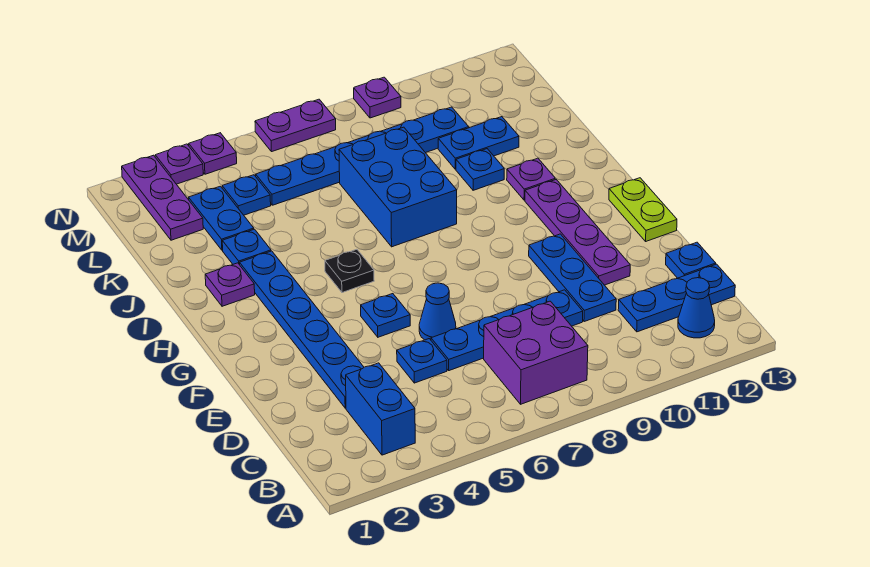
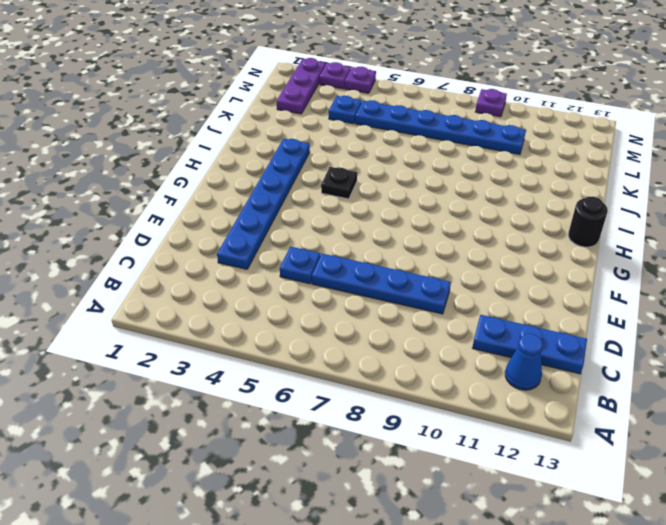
black 1x1 round brick [568,197,608,247] -> none
none -> blue 1x2 brick [346,363,415,455]
none -> purple 2x2 brick [484,301,588,404]
none -> blue 1x3 plate [529,234,616,322]

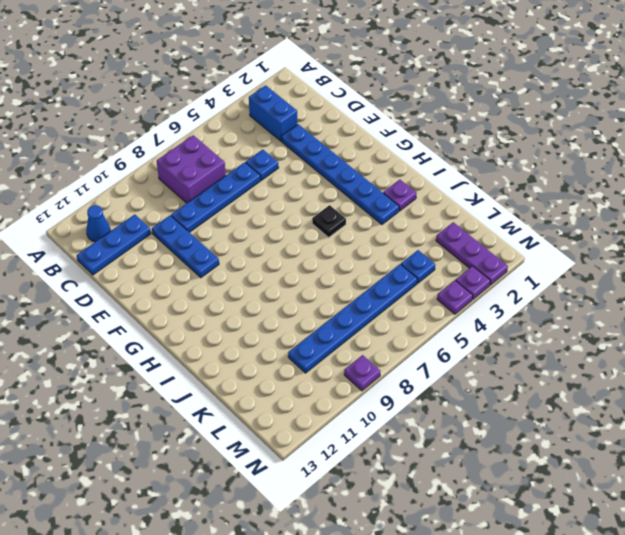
none -> blue 1x1 plate [666,242,716,278]
none -> blue 1x1 cone [419,283,456,340]
none -> purple 1x4 plate [525,180,630,285]

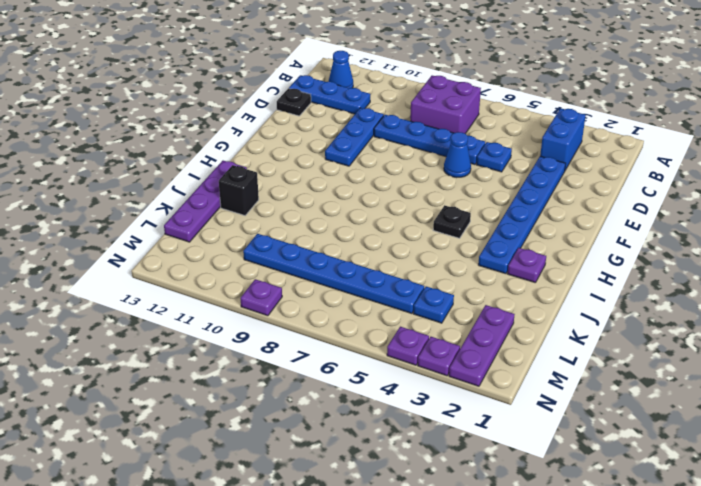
black 1x1 plate [277,88,311,116] -> blue 1x1 plate [666,242,716,278]
purple 1x4 plate [164,161,247,242] -> purple 1x4 plate moved to [525,180,630,285]
black 1x1 brick [219,165,259,215] -> none
none -> blue 1x1 plate [361,294,410,337]
none -> lime 1x2 plate [609,178,677,241]
none -> blue 2x3 brick [339,127,457,247]

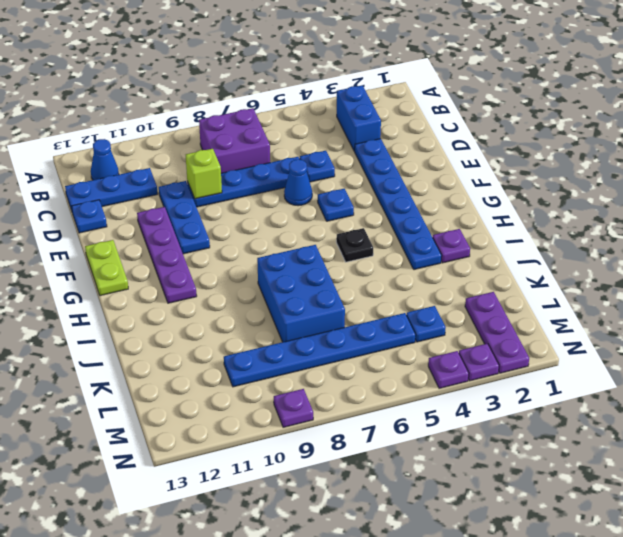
lime 1x1 brick [186,149,222,199] -> none
none -> purple 1x1 plate [507,158,555,200]
none -> blue 1x1 plate [222,229,271,265]
none -> blue 1x1 plate [456,149,504,190]

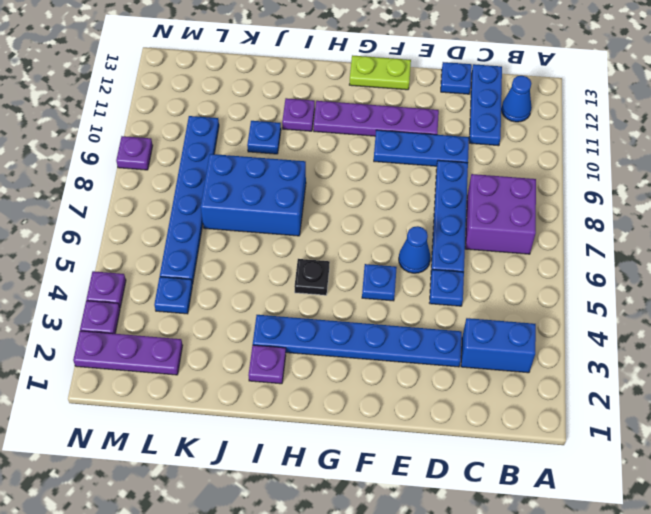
none -> blue 1x1 plate [222,229,271,265]
none -> blue 1x2 plate [189,186,254,250]
none -> blue 1x2 plate [438,117,519,169]

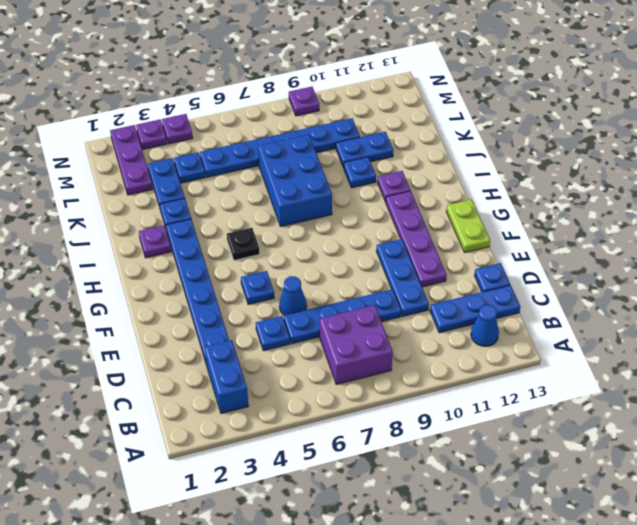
none -> purple 1x2 plate [255,99,336,152]

